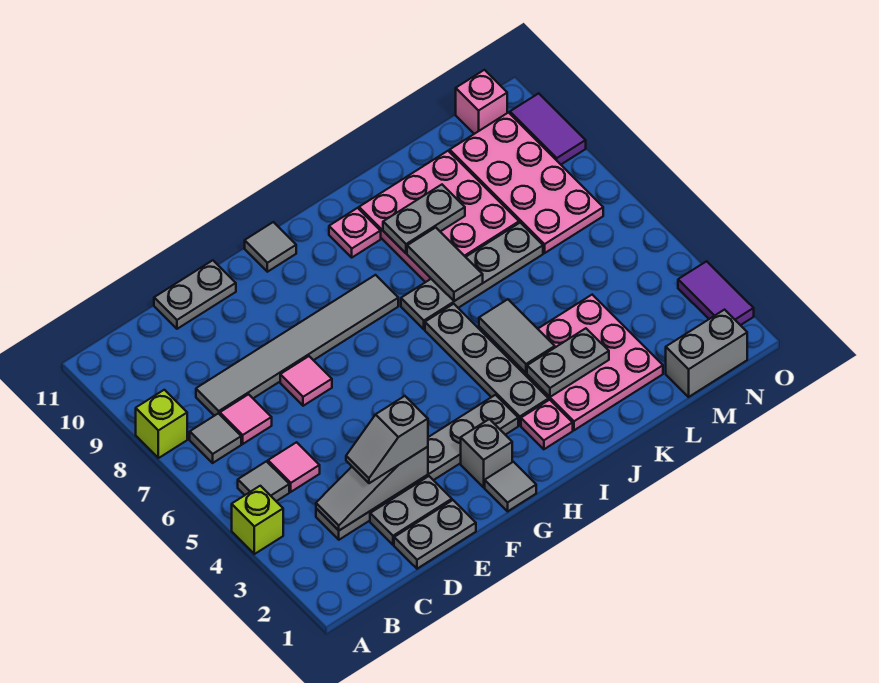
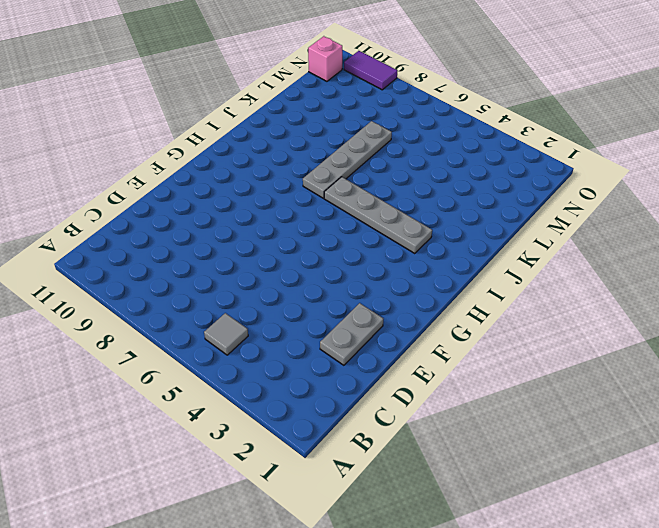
none -> lime 1x1 brick [232,486,283,554]
none -> lime 1x1 brick [136,390,187,458]
none -> grey 1x1 tile [190,413,241,463]
none -> grey 1x6 plate [316,395,518,540]

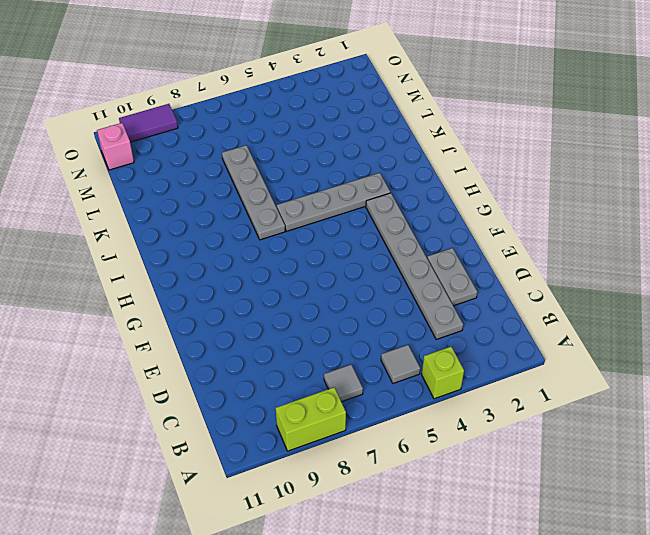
lime 1x2 brick [276,387,346,451] -> lime 1x1 brick [136,390,187,458]
none -> pink 1x1 tile [268,442,320,492]
none -> pink 1x1 tile [220,394,272,444]
none -> grey 1x6 tile [196,275,398,416]
none -> grey 1x2 plate [394,500,476,569]

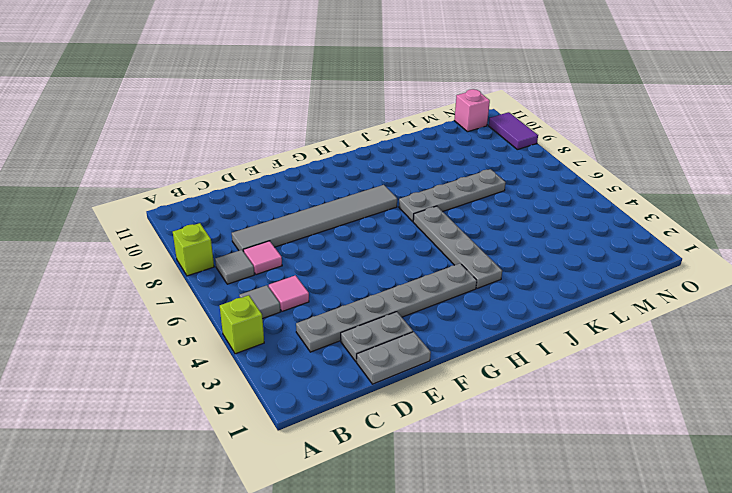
none -> grey 1x2 plate [154,260,236,329]
none -> pink 1x1 tile [280,356,332,406]
none -> grey 1x1 tile [485,462,536,511]
none -> grey 1x1 brick [461,419,512,487]

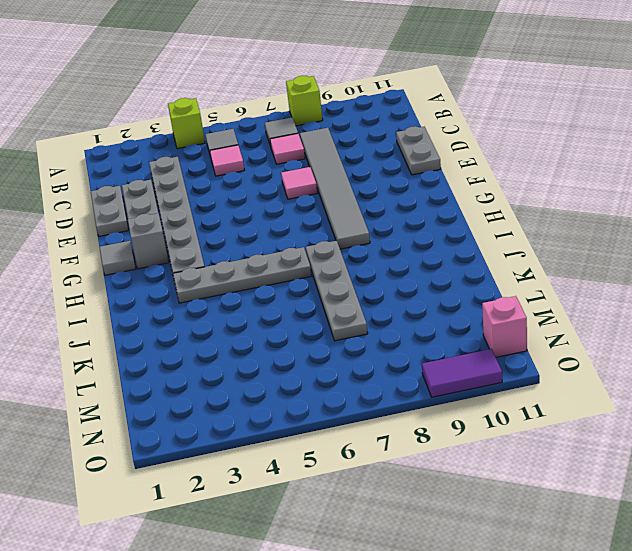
none -> grey 1x1 tile [245,222,296,272]
none -> pink 1x1 plate [521,400,573,449]
none -> pink 1x1 plate [329,208,381,257]
none -> pink 3x3 plate [503,295,663,430]

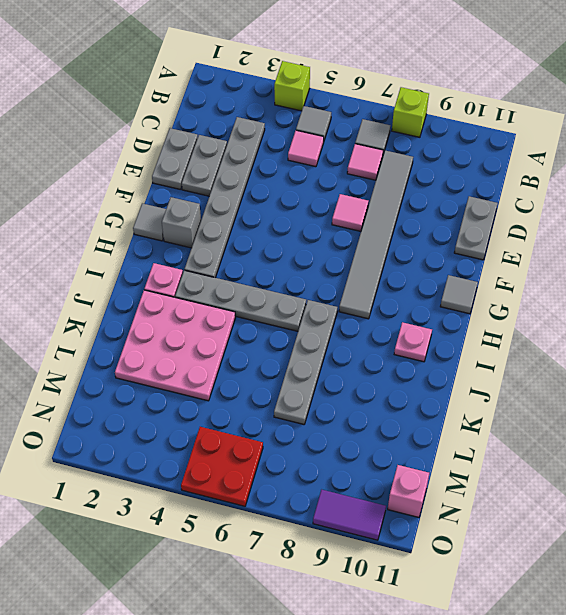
red 2x2 plate [181,427,263,506] -> none
none -> pink 3x3 plate [359,151,519,282]
none -> grey 1x2 brick [666,310,747,397]
none -> pink 2x4 plate [450,113,603,253]
none -> purple 1x2 tile [678,261,754,325]

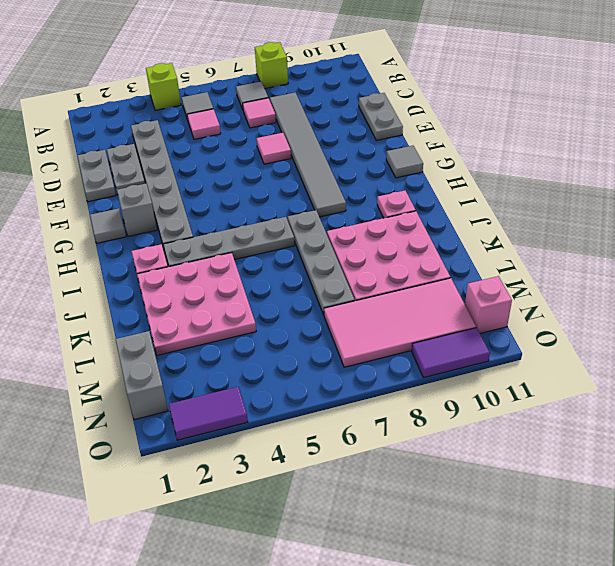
pink 2x4 tile [324,278,476,367] -> pink 2x4 plate [450,113,603,253]
none -> grey 1x3 slope [316,447,428,530]
none -> grey 1x2 plate [527,328,609,397]
none -> grey 1x2 tile [479,299,555,373]
none -> grey 1x2 tile [407,227,483,301]

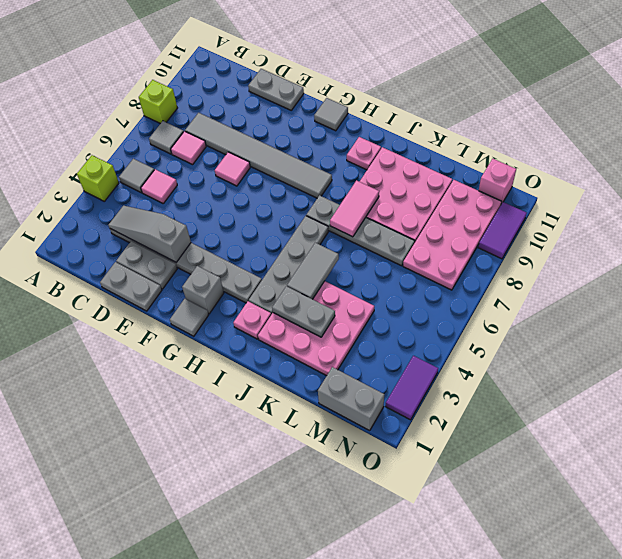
pink 1x2 tile [330,180,379,237] -> grey 1x2 tile [407,227,483,301]
none -> grey 1x2 plate [383,185,465,253]
none -> grey 1x2 slope [346,396,428,483]

